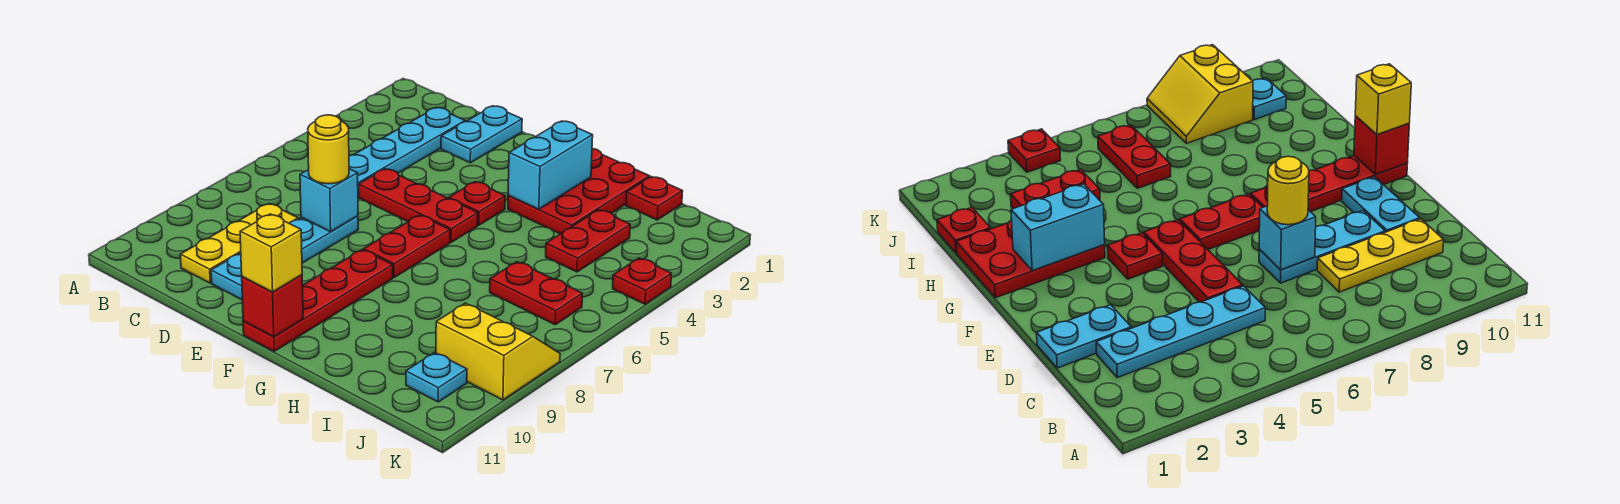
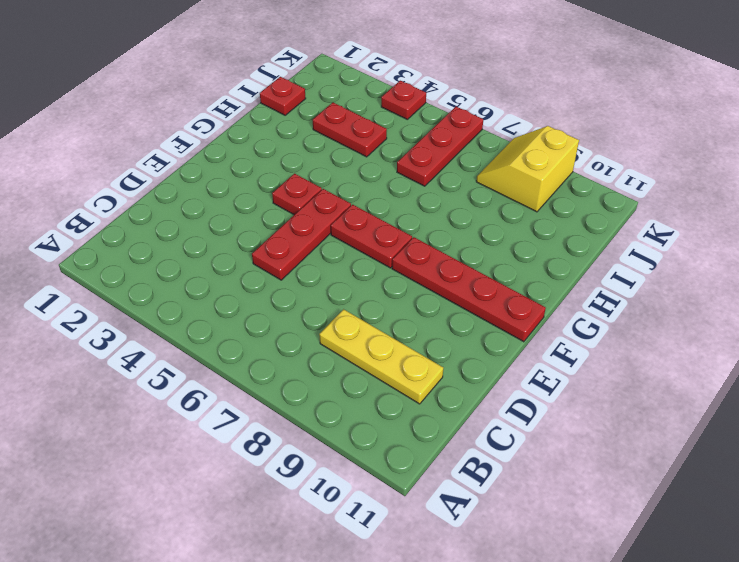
red 1x3 plate [397,107,483,186] -> red 1x2 plate [490,262,583,325]
none -> cyan 1x4 plate [349,107,465,196]
none -> cyan 1x2 plate [441,106,522,163]
none -> cyan 1x3 plate [289,216,358,263]

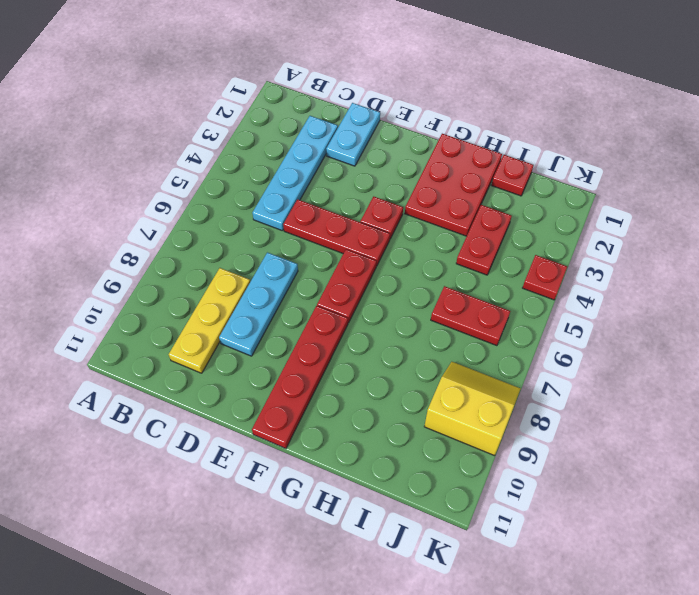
none -> cyan 1x2 plate [211,253,242,300]
none -> cyan 1x1 plate [406,352,467,402]
none -> cyan 1x1 brick [300,169,358,232]

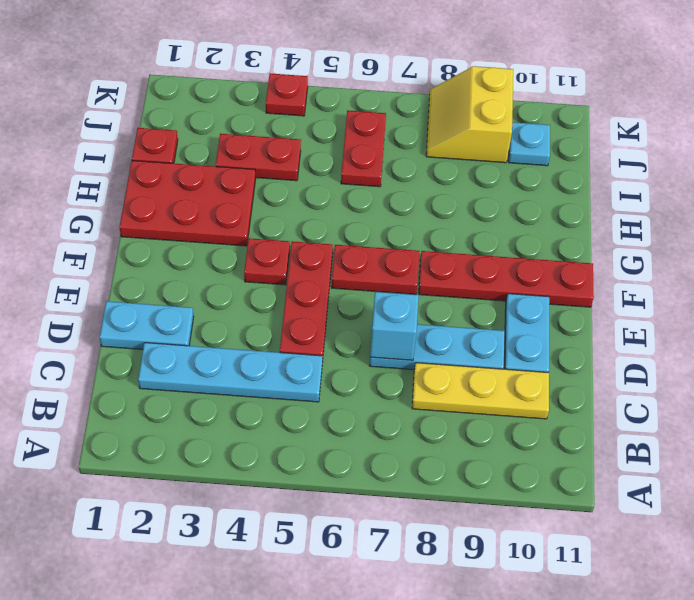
none -> red 1x1 brick [242,275,303,337]
none -> cyan 1x2 brick [508,121,593,209]
none -> yellow 1x1 round brick [308,115,349,184]

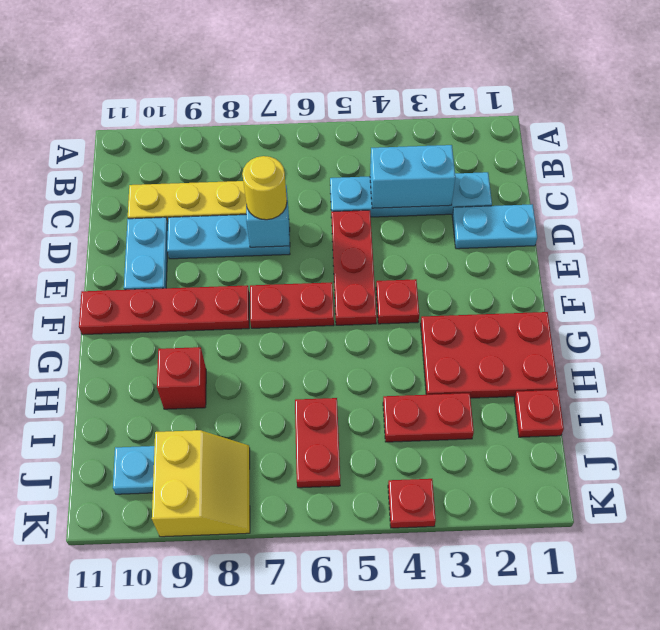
cyan 1x2 brick [370,145,455,208] -> cyan 1x2 brick moved to [508,121,593,209]
red 1x1 brick [157,347,206,409] -> red 1x1 brick moved to [242,275,303,337]
none -> yellow 1x1 brick [240,214,302,292]

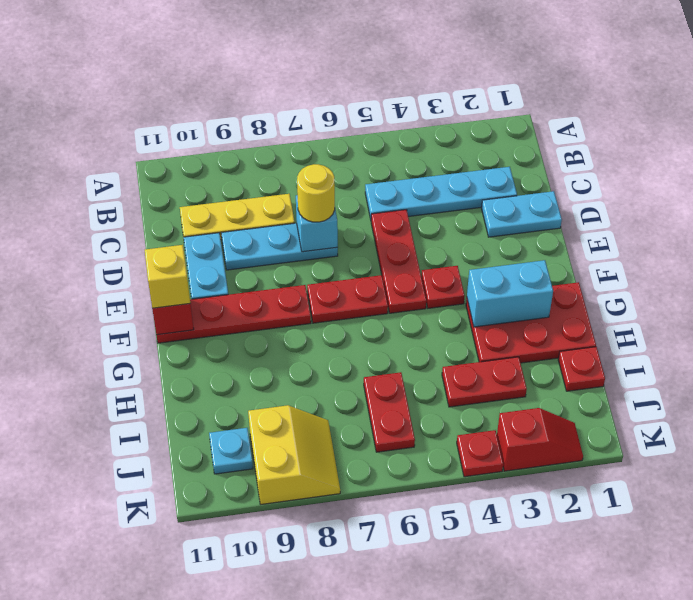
red 1x2 slope [497,408,583,471] -> none

